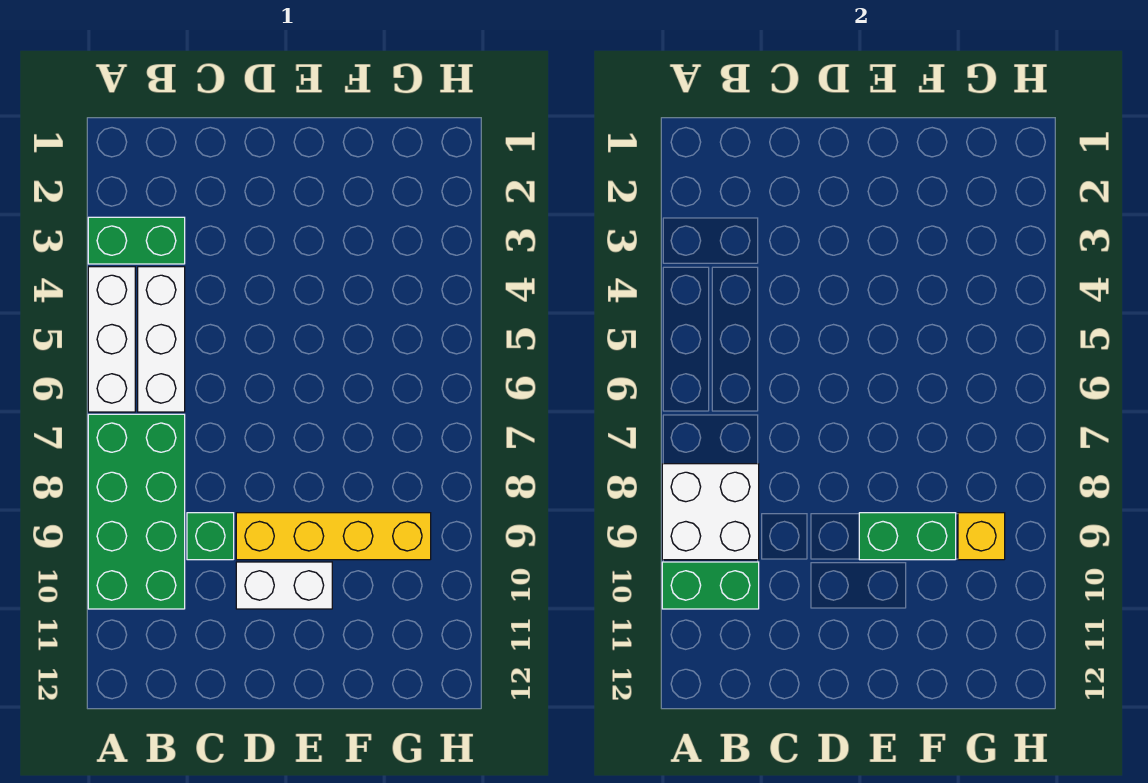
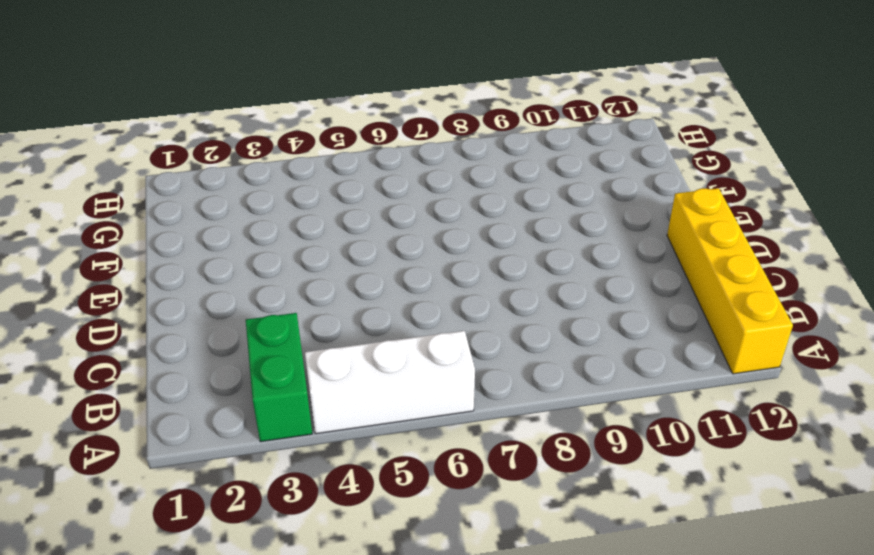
yellow 1x4 brick [667,188,793,374] -> yellow 1x4 brick moved to [236,513,431,560]
none -> green 2x4 brick [88,414,185,609]
none -> white 1x3 brick [138,267,185,412]

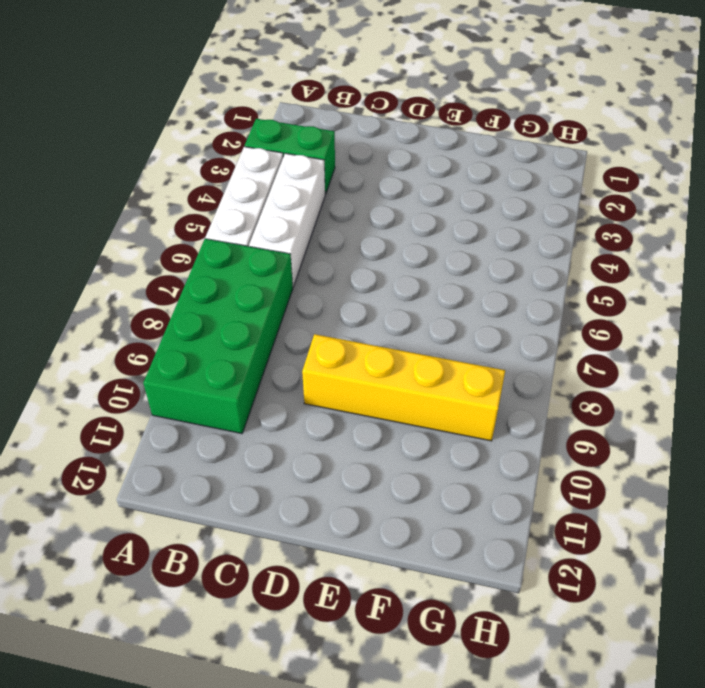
none -> green 1x1 brick [187,513,234,560]
none -> white 1x2 brick [236,562,332,609]

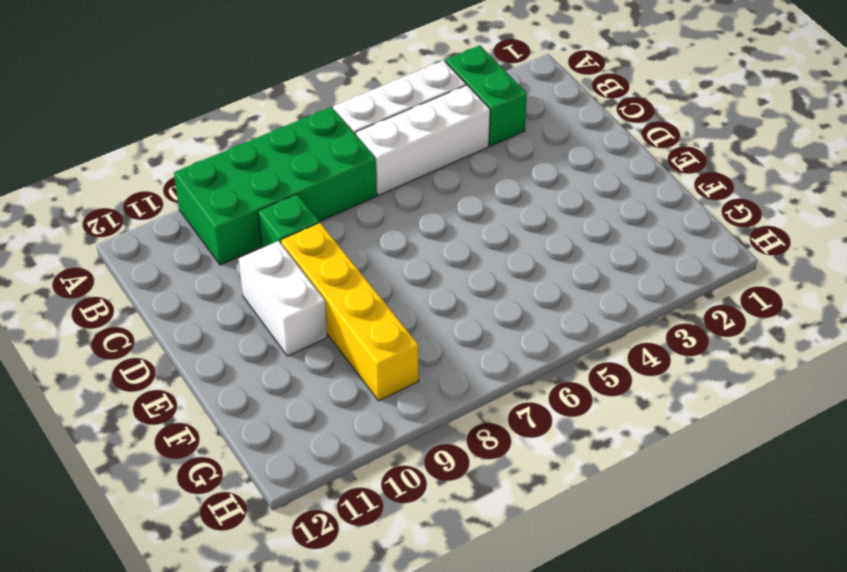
none -> white 2x2 brick [662,464,759,560]
none -> green 1x2 brick [662,562,759,609]

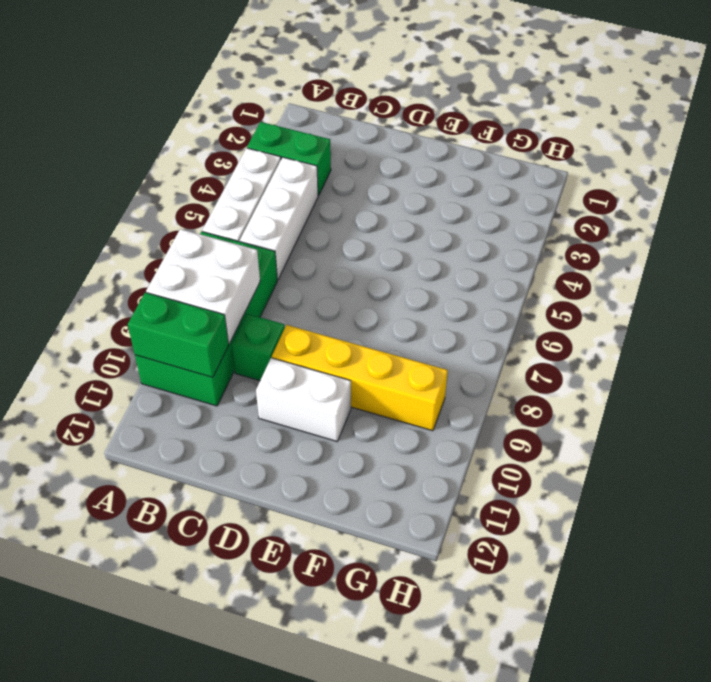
none -> green 1x2 brick [859,513,956,560]
none -> yellow 1x1 brick [958,513,1005,560]

